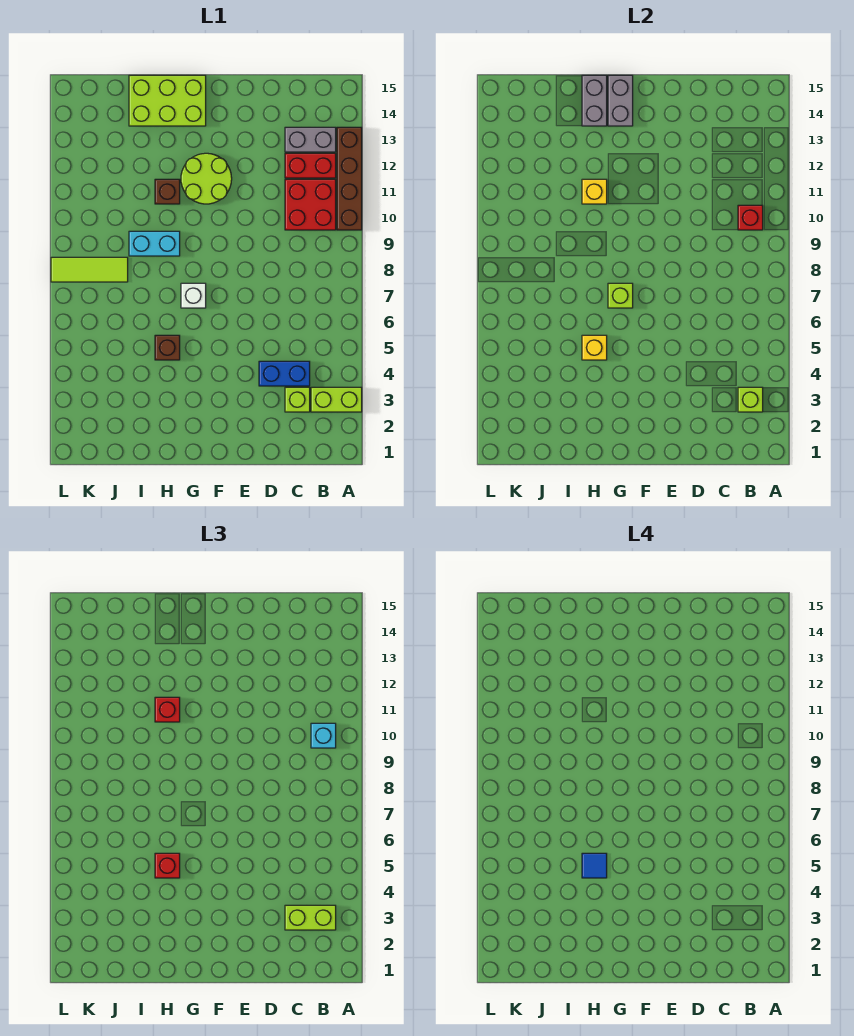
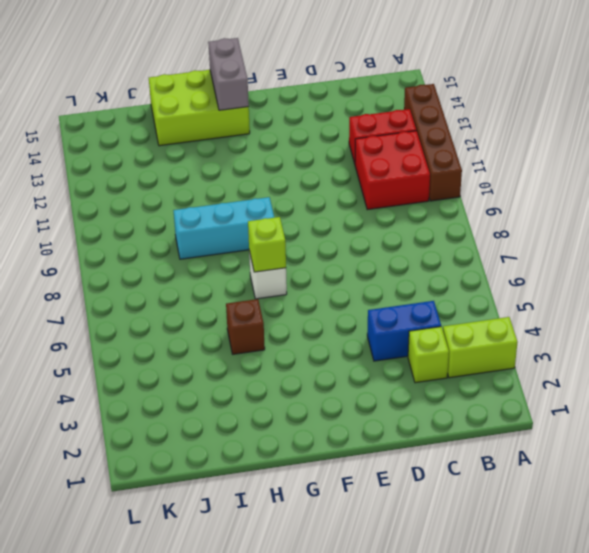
cyan 1x3 brick [173,197,274,259] -> cyan 1x2 brick [129,231,180,256]
none -> grey 1x2 brick [285,127,336,152]
none -> lime 2x2 round brick [181,153,232,204]
none -> brown 1x1 brick [155,179,180,204]

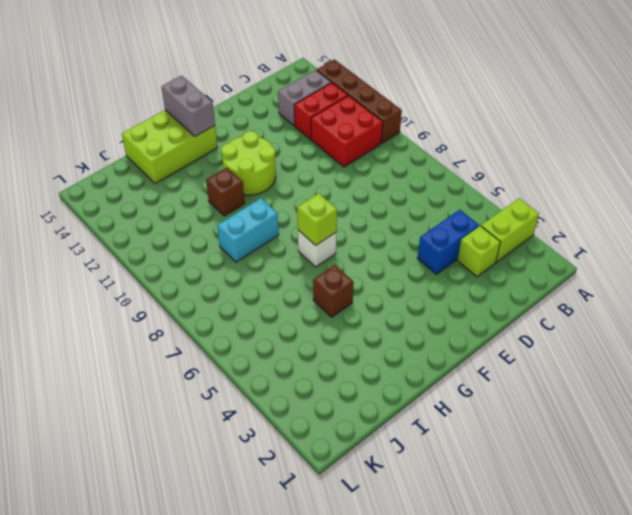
none -> lime 1x3 tile [51,257,128,282]
none -> lime 1x1 brick [738,387,763,412]
none -> red 1x1 brick [738,205,763,230]

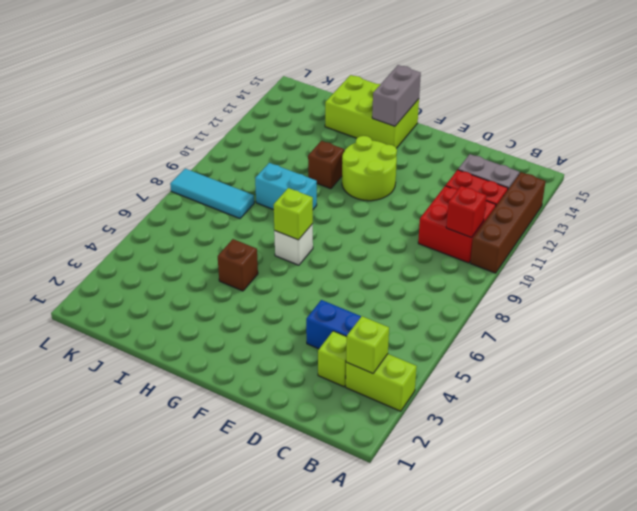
cyan 1x3 tile [170,169,254,219] -> lime 1x3 tile [51,257,128,282]
none -> yellow 1x1 brick [582,335,607,360]
none -> yellow 1x1 brick [582,179,607,204]
none -> grey 1x2 brick [582,75,607,126]

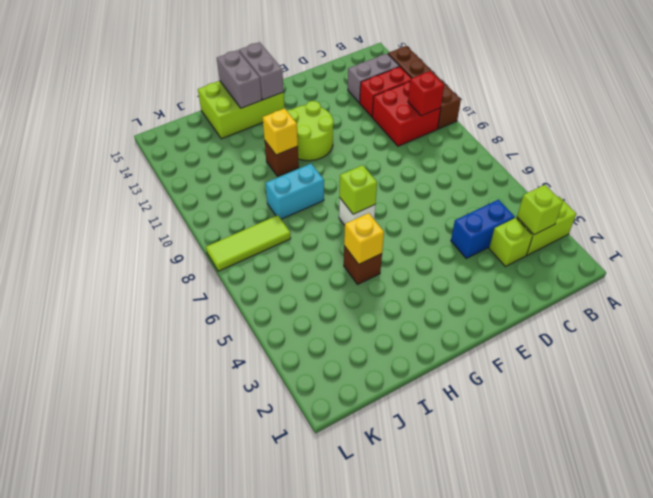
none -> lime 1x2 brick [285,905,336,930]
none -> cyan 1x1 brick [311,723,336,748]
none -> red 1x1 brick [155,853,180,878]

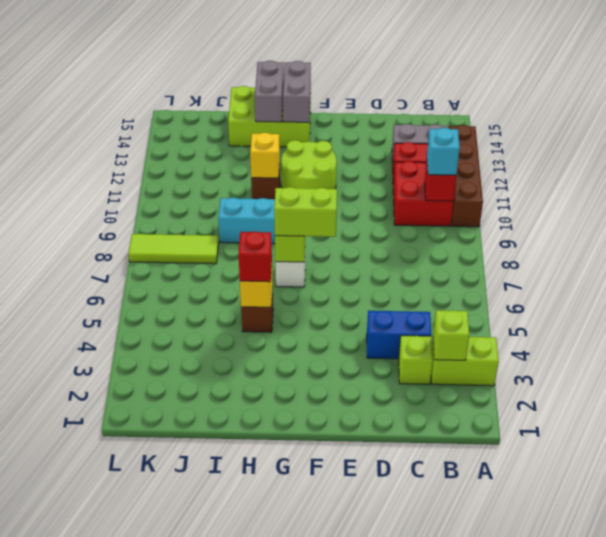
lime 1x2 brick [274,187,337,237] -> lime 1x2 brick moved to [285,905,336,930]
none -> red 1x1 brick [155,697,180,722]
none -> blue 1x1 tile [582,853,607,878]

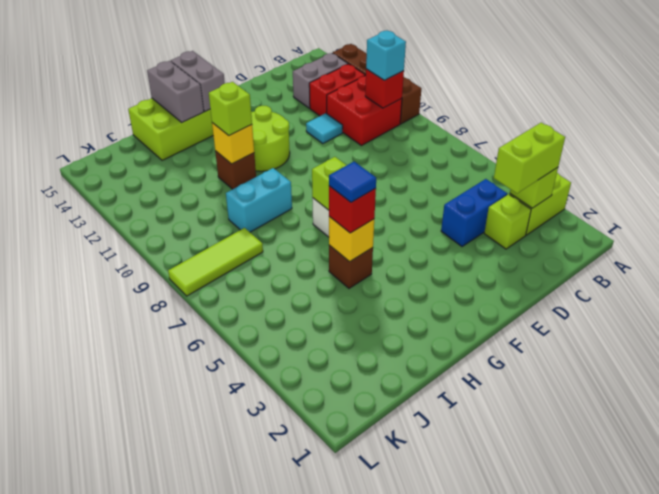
cyan 1x1 tile [306,113,343,143] -> none
lime 1x1 brick [209,82,252,136] -> red 1x1 brick [155,697,180,722]

